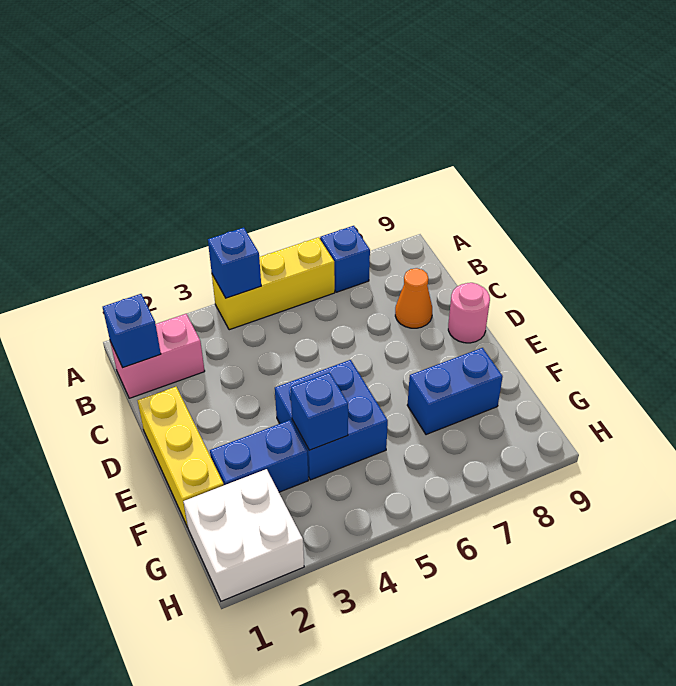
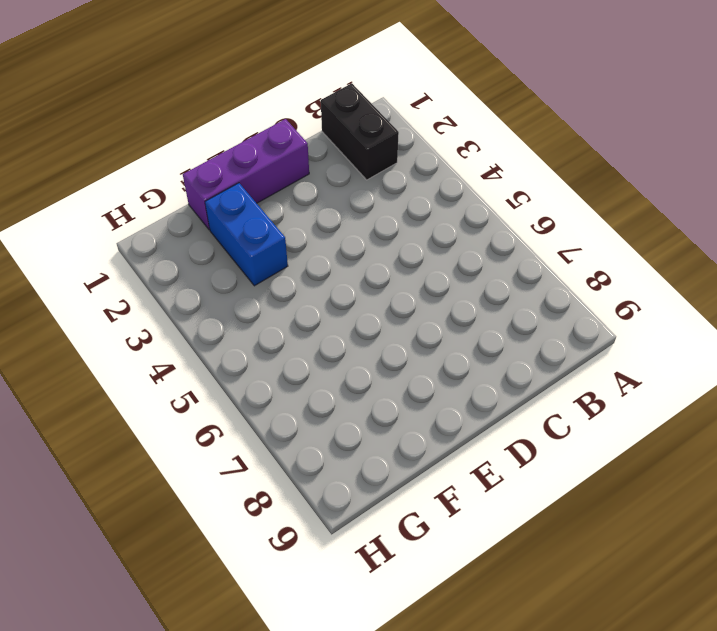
black 1x2 brick [321,83,399,180] -> pink 1x2 brick [110,314,205,398]
purple 1x3 brick [183,119,309,230] -> yellow 1x3 brick [138,387,224,527]
none -> yellow 1x3 brick [212,237,335,330]
none -> blue 1x1 brick [320,226,370,292]
none -> orange 1x1 cone [395,268,432,328]

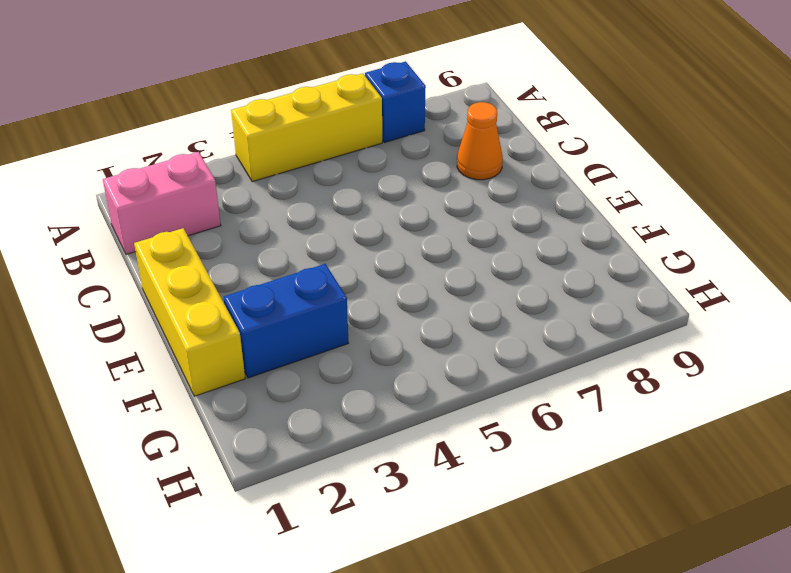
none -> pink 1x1 round brick [448,283,490,343]
none -> blue 2x2 brick [275,360,388,480]
none -> blue 1x2 brick [407,348,503,435]

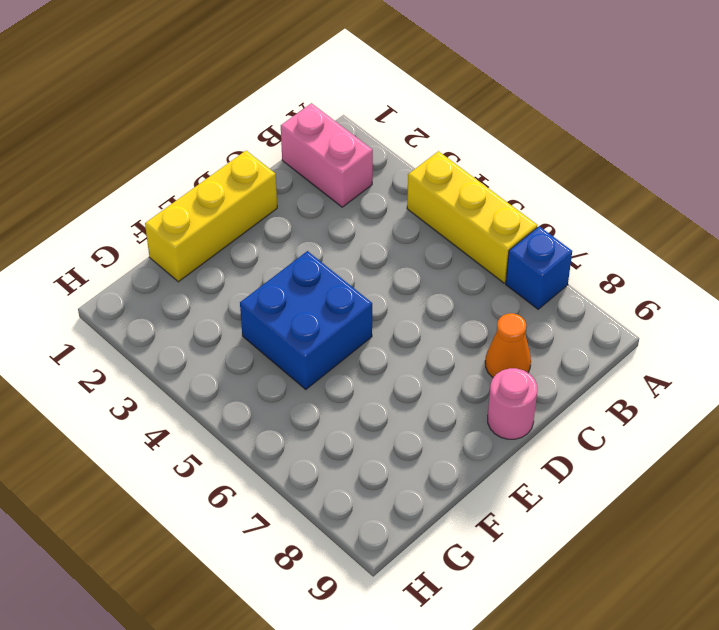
none -> blue 1x2 brick [210,420,308,492]
none -> blue 1x2 brick [407,348,503,435]
none -> white 2x2 brick [183,469,304,601]

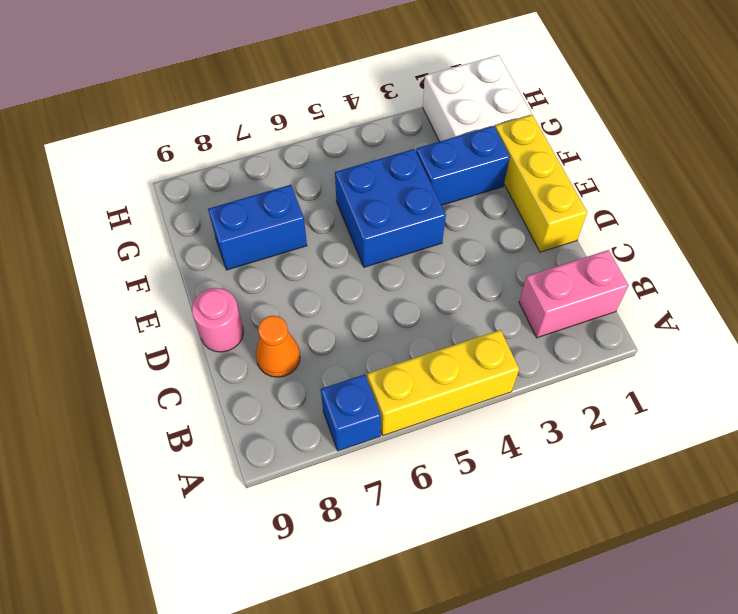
none -> blue 1x1 brick [208,228,261,298]
none -> blue 1x1 brick [103,294,161,367]
none -> blue 1x1 brick [291,373,348,450]

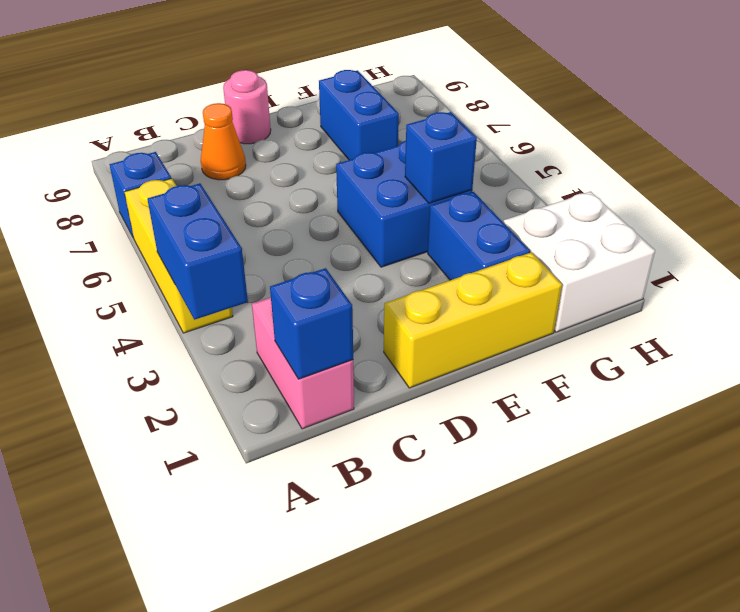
blue 1x2 brick [147,183,248,320] -> blue 1x1 brick [208,228,261,298]

